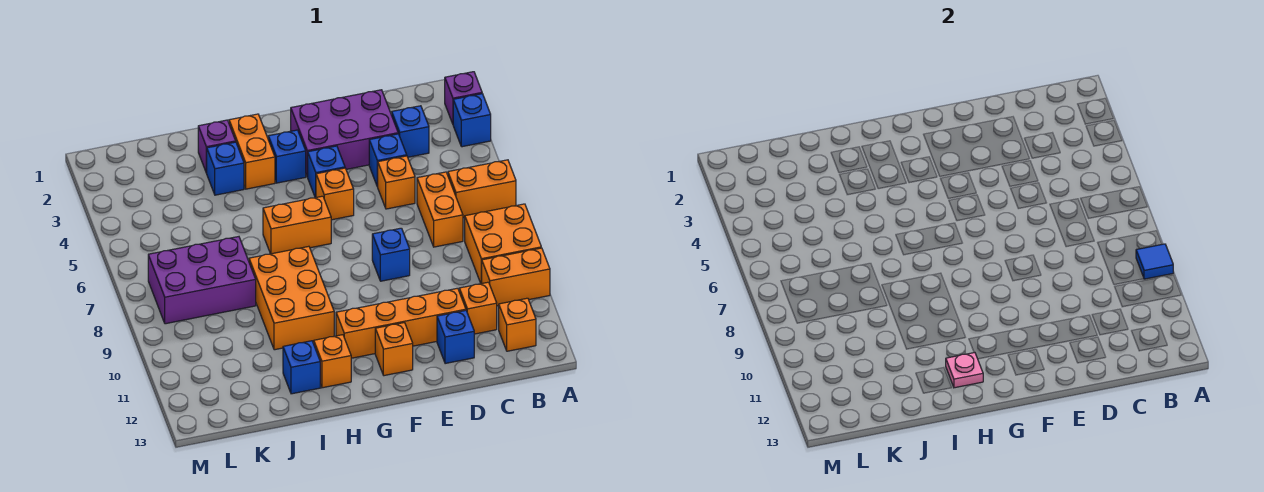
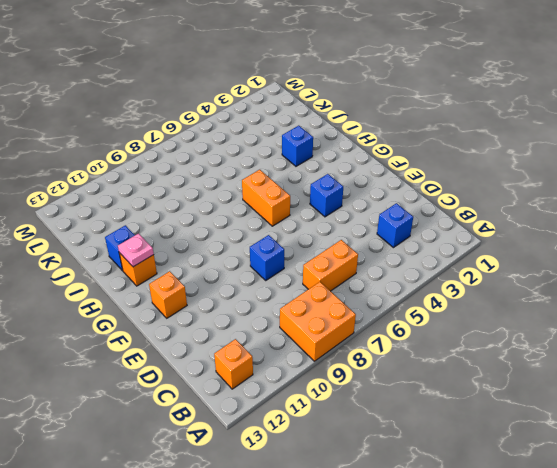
none -> purple 1x1 brick [445,72,482,124]
none -> blue 1x1 brick [453,94,491,147]
none -> orange 1x2 brick [448,160,516,218]

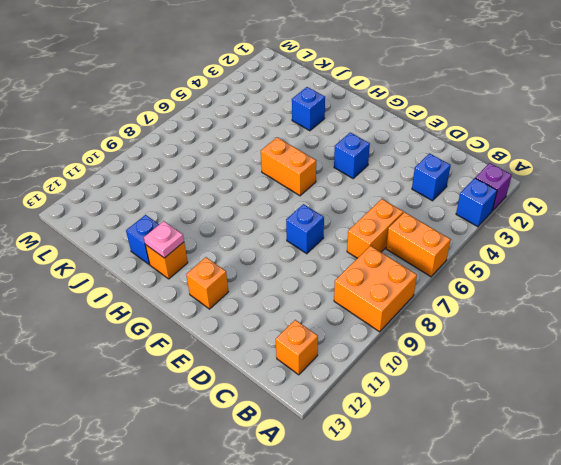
none -> orange 1x2 brick [482,248,550,306]
none -> orange 1x1 brick [459,282,497,334]
none -> purple 2x3 brick [291,90,398,177]

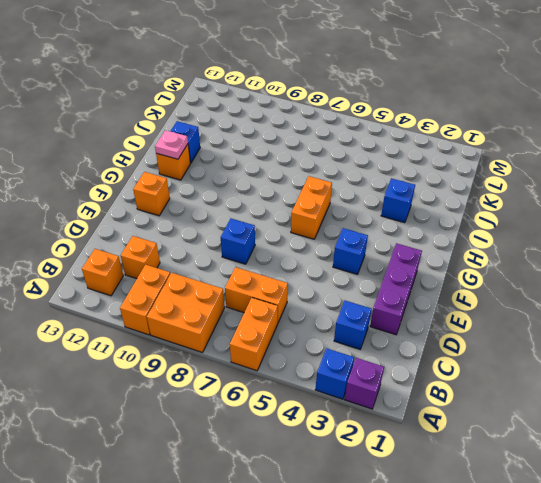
purple 1x3 brick [370,243,422,335] -> purple 2x3 brick [291,90,398,177]
none -> blue 1x1 brick [369,134,407,187]
none -> orange 1x1 brick [378,156,415,209]
none -> orange 1x4 brick [336,288,466,358]

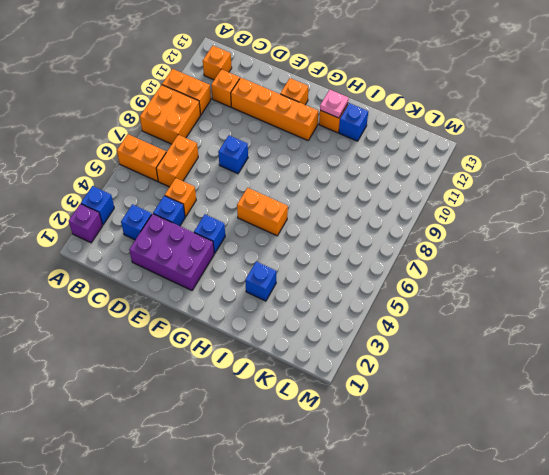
none -> blue 1x1 brick [437,310,474,364]
none -> orange 1x1 brick [316,168,354,220]
none -> blue 1x1 brick [268,130,306,183]

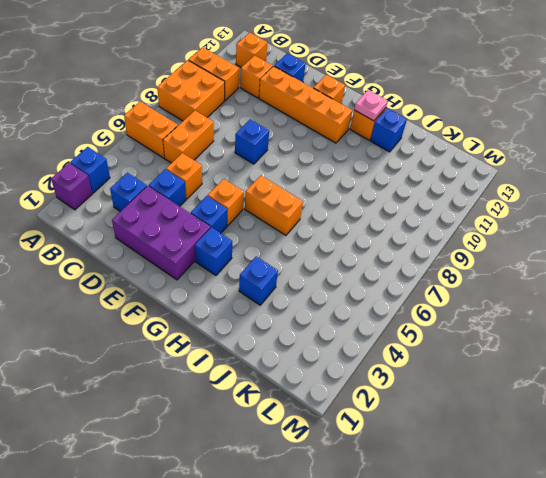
none -> orange 1x2 brick [229,114,275,189]
none -> orange 2x3 brick [249,246,334,350]
none -> purple 1x1 brick [198,120,236,173]

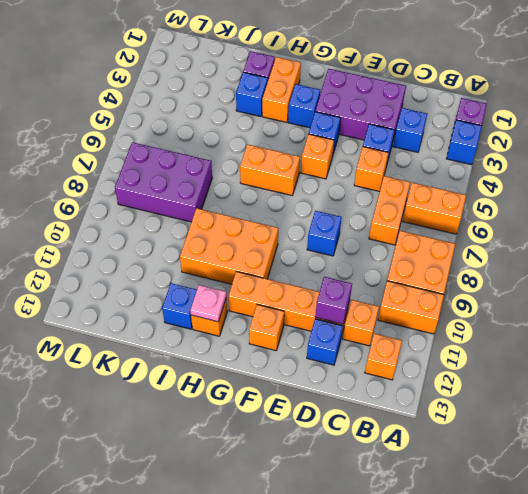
purple 1x1 brick [315,277,352,324] -> none
orange 2x3 brick [180,208,278,284] -> orange 2x3 brick turned to [249,246,334,350]
none -> blue 1x1 tile [1136,244,1173,279]

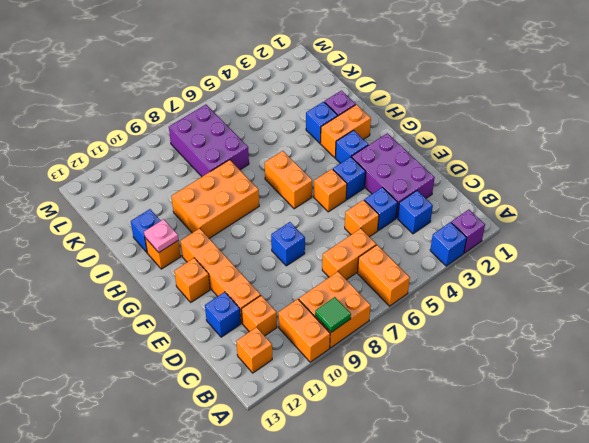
green 1x1 tile [315,297,351,332] -> blue 1x1 tile [1136,244,1173,279]

